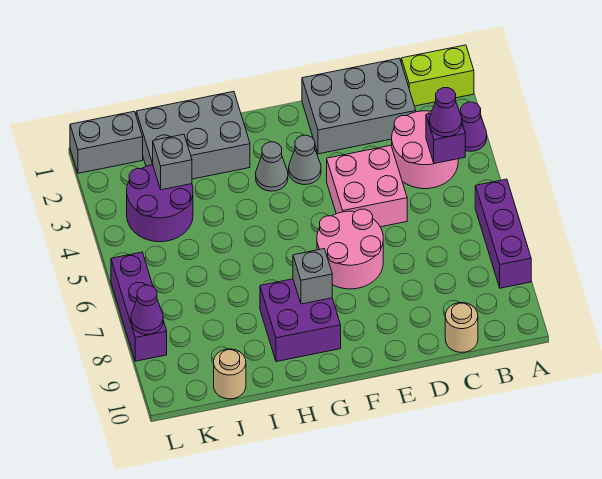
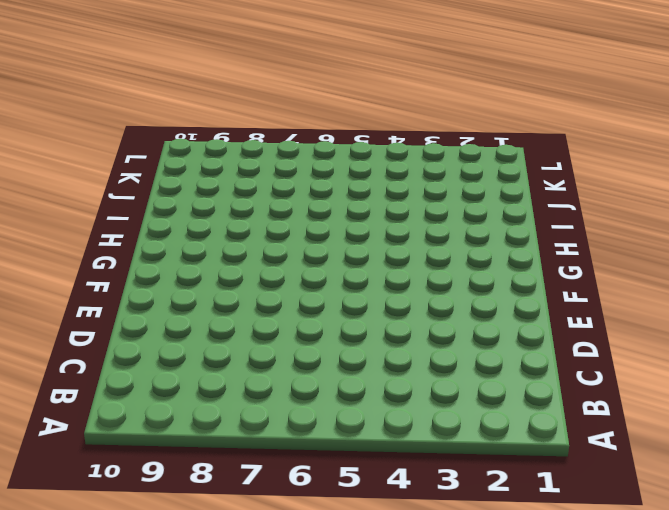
none -> lime 1x2 brick [401,45,474,106]
none -> purple 1x1 cone [461,102,487,151]
none -> purple 1x3 brick [475,179,531,288]

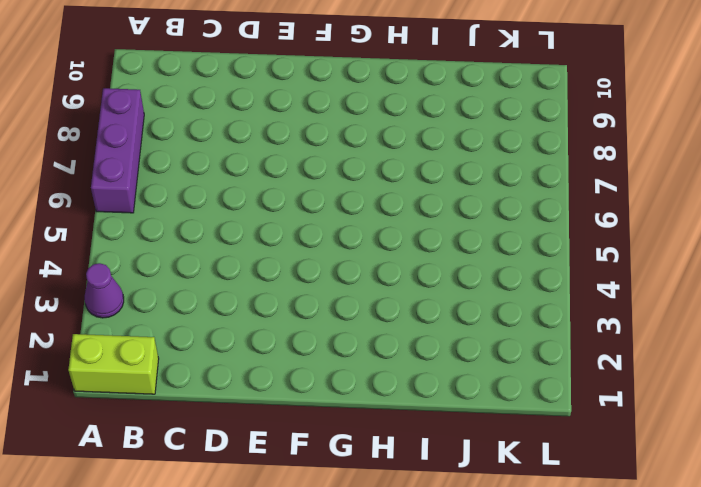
none -> pink 2x2 round brick [392,110,458,189]
none -> grey 2x3 brick [302,58,416,154]
none -> tan 1x1 round brick [445,303,478,353]

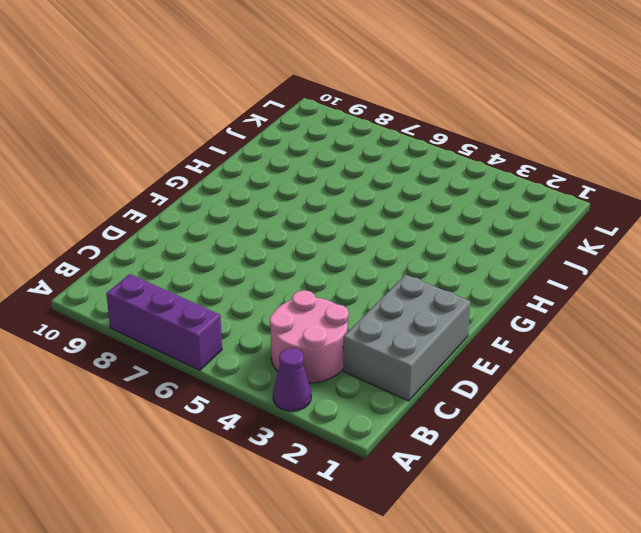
none -> lime 1x2 brick [401,45,474,106]
none -> tan 1x1 round brick [445,303,478,353]
none -> pink 2x2 brick [327,145,407,227]

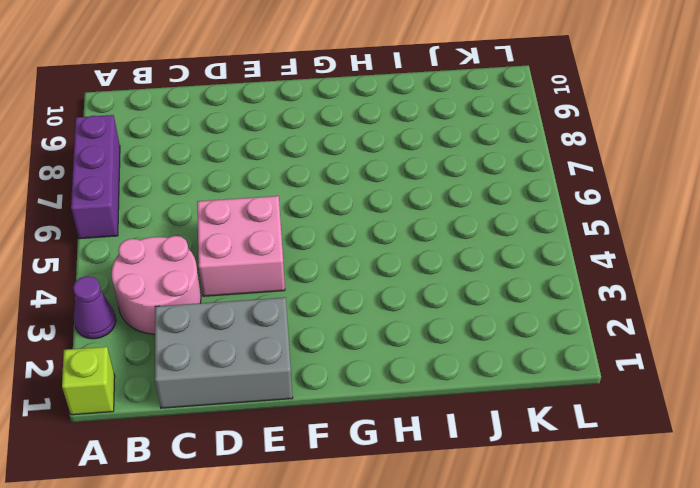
lime 1x1 brick [62,347,115,415] -> lime 1x2 brick [401,45,474,106]
none -> tan 1x1 round brick [445,303,478,353]
none -> pink 2x2 round brick [317,209,383,289]
none -> grey 1x1 cone [289,135,321,185]

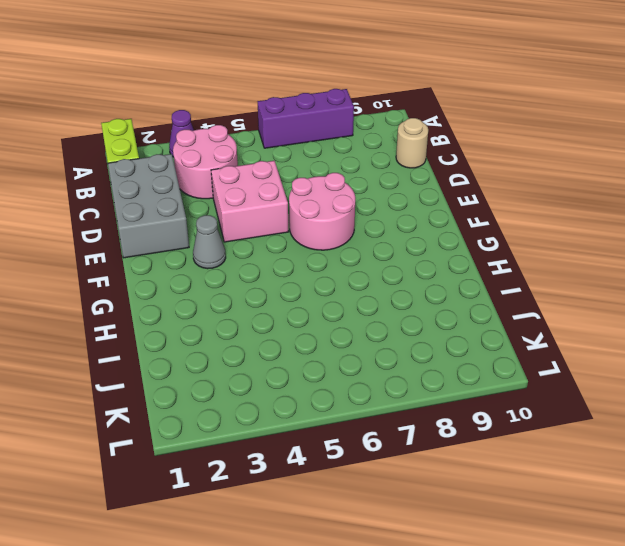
none -> grey 1x1 cone [256,142,288,191]
none -> purple 2x2 brick [260,279,341,362]
none -> grey 2x3 brick [136,91,250,179]

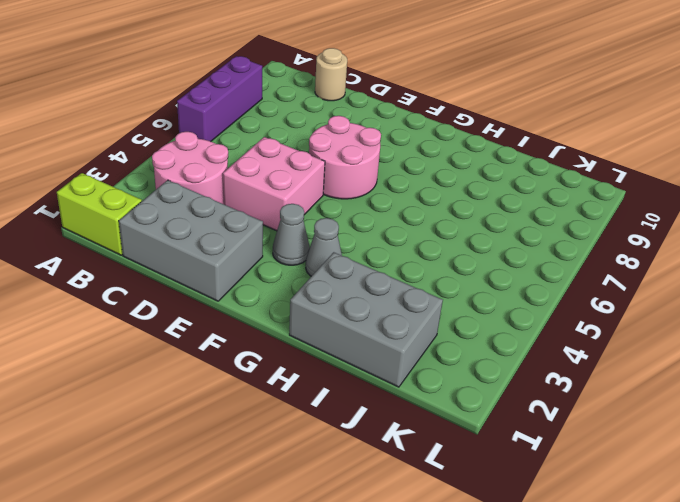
none -> purple 1x1 cone [461,102,487,151]
none -> purple 2x2 brick [260,279,341,362]
none -> purple 2x2 round brick [127,164,193,242]

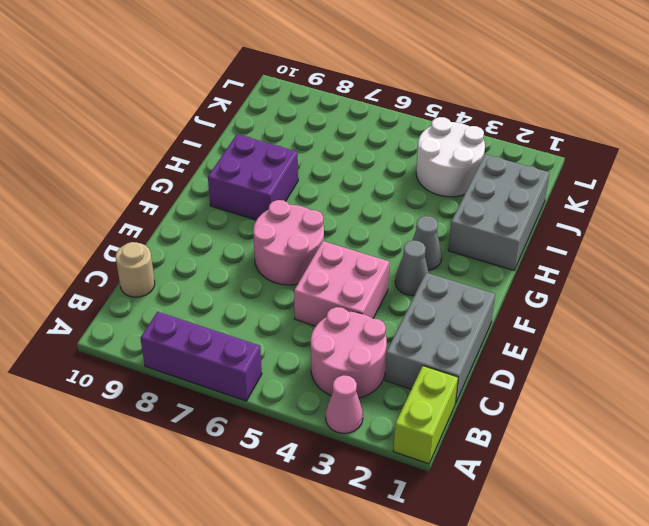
pink 1x1 cone [326,375,363,433] -> purple 1x1 cone [461,102,487,151]
white 2x2 round brick [416,117,485,197] -> purple 2x2 round brick [127,164,193,242]
none -> tan 1x1 round brick [214,349,246,399]
none -> grey 1x2 brick [70,111,143,173]
none -> purple 1x3 brick [111,252,167,361]

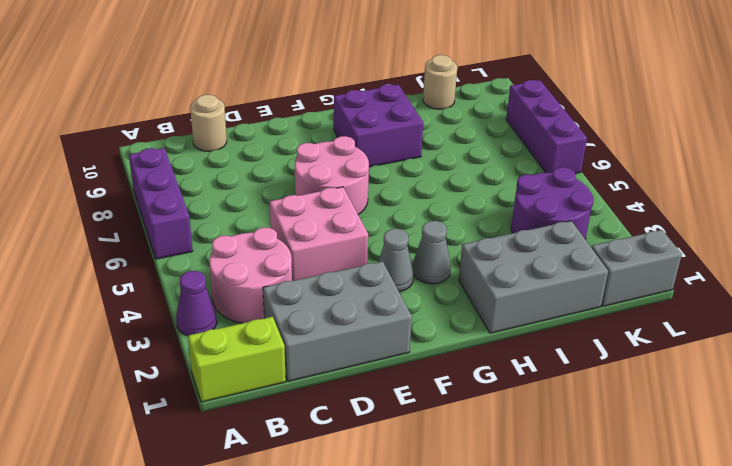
none -> purple 1x1 brick [426,113,465,164]
none -> grey 1x1 brick [293,249,332,304]
none -> grey 1x1 brick [152,134,192,190]

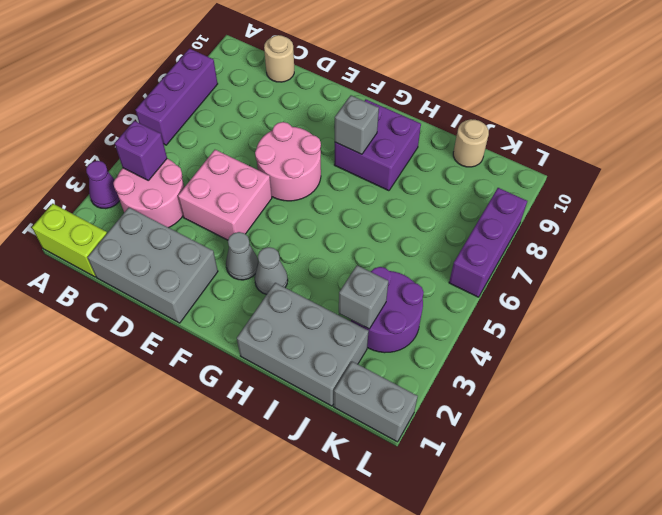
none -> purple 1x1 cone [131,285,163,335]
none -> purple 1x1 cone [429,88,462,137]

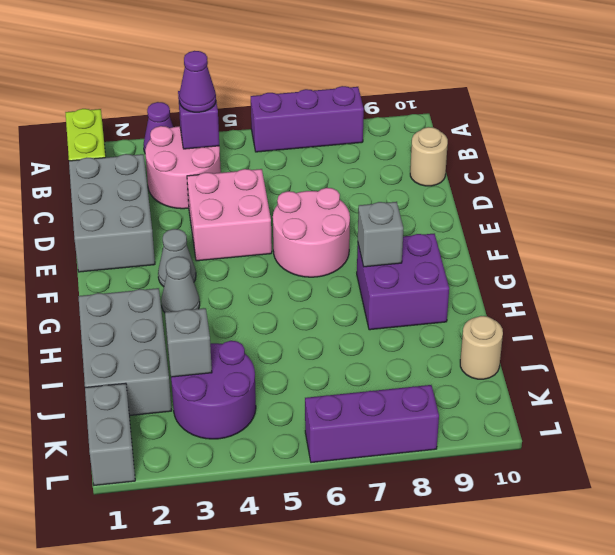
none -> purple 1x1 cone [131,285,163,335]

